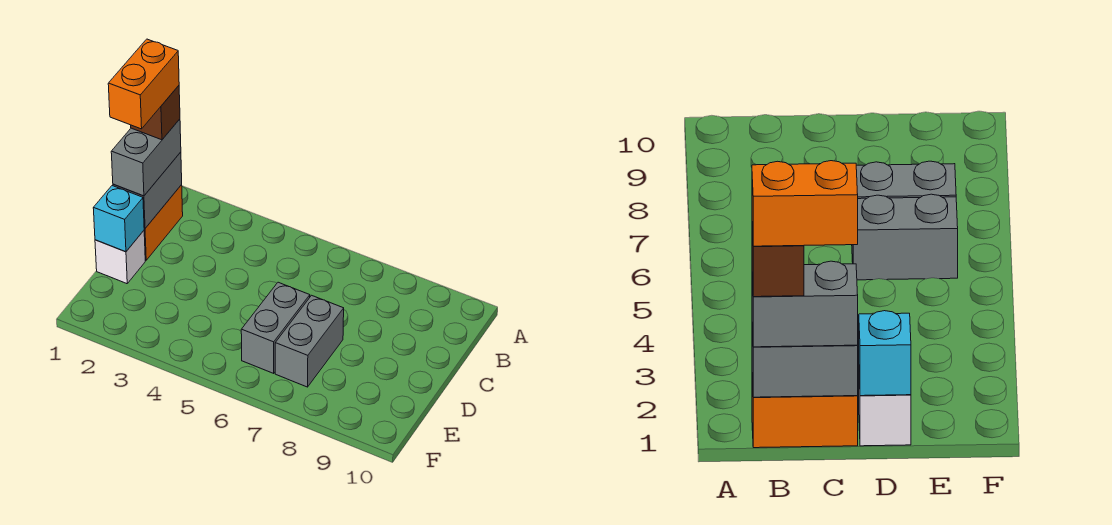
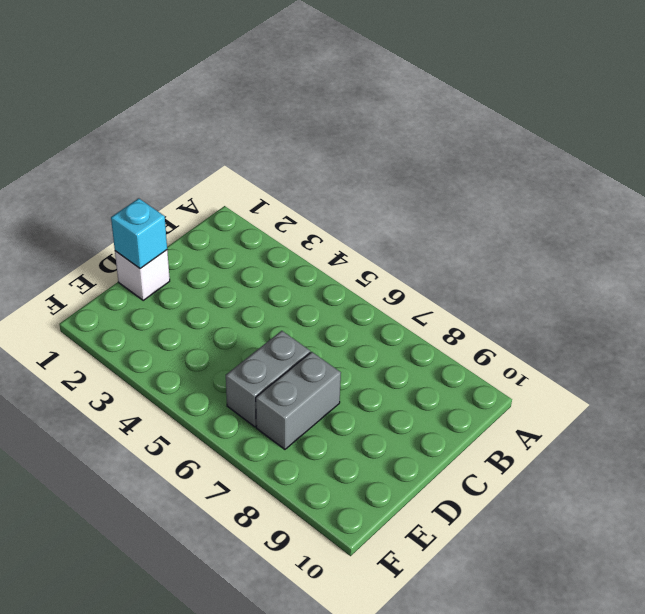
none -> orange 1x2 brick [144,185,183,260]
none -> grey 1x2 brick [113,152,182,228]

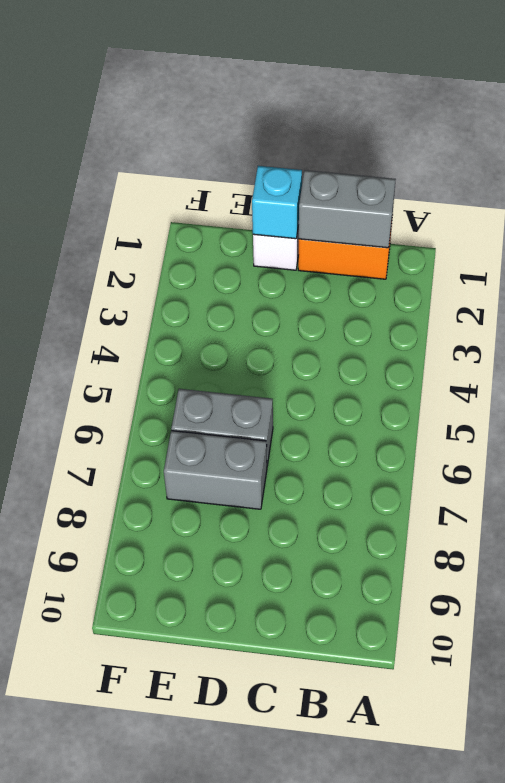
none -> grey 1x2 brick [111,119,181,196]
none -> brown 1x1 brick [131,86,180,140]

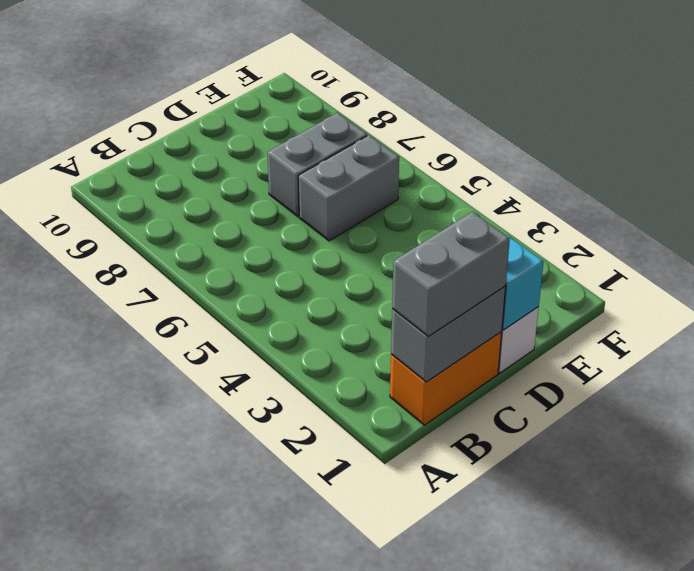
none -> brown 1x1 brick [131,86,180,140]
none -> orange 1x2 brick [108,39,179,129]

